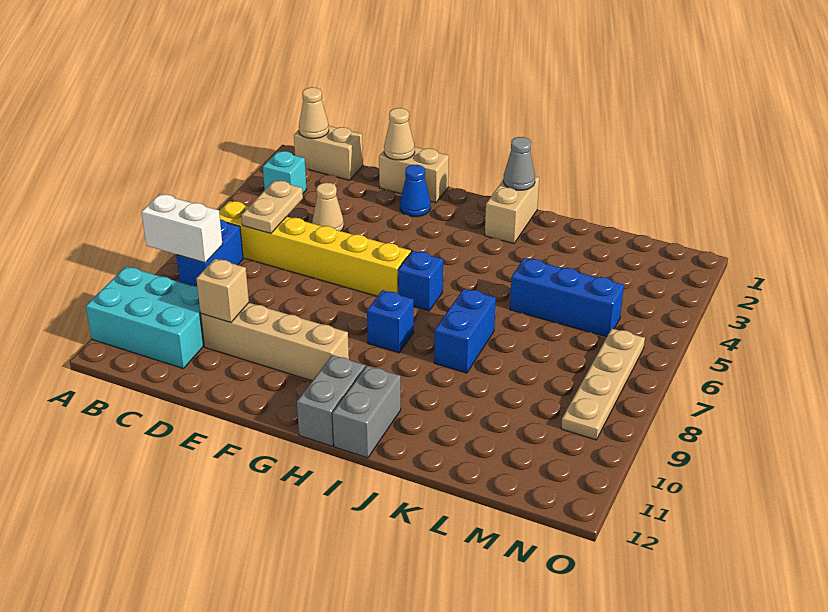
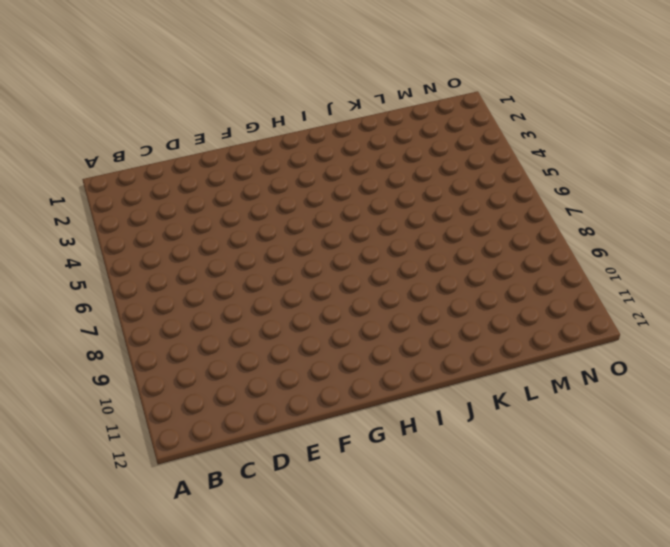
none -> cyan 2x3 brick [86,266,204,369]
none -> tan 1x2 brick [294,126,363,180]
none -> cyan 1x1 brick [263,151,307,193]

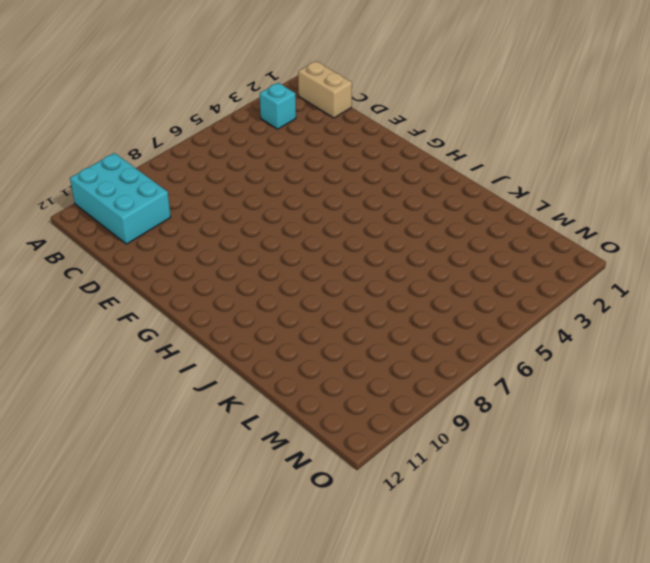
none -> yellow 1x6 brick [219,201,411,296]
none -> blue 1x2 brick [176,219,243,286]
none -> tan 1x1 cone [312,183,344,231]

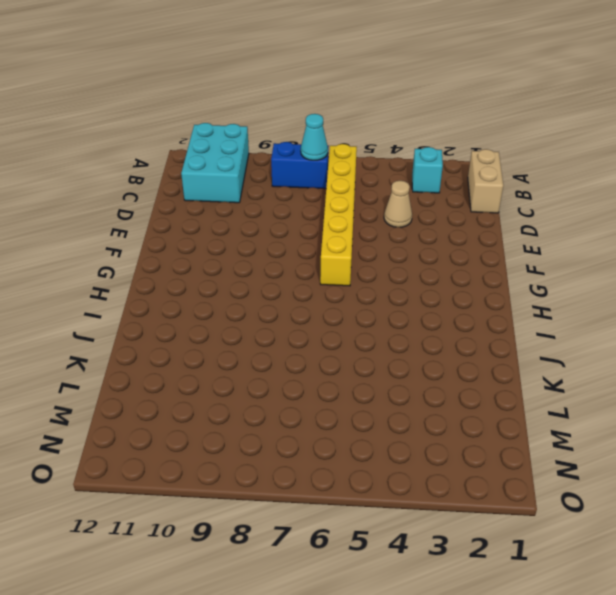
cyan 1x1 cone [301,114,328,160] -> none
none -> tan 1x4 brick [201,303,349,381]
none -> tan 1x2 brick [379,147,449,203]
none -> blue 1x1 cone [400,165,431,217]

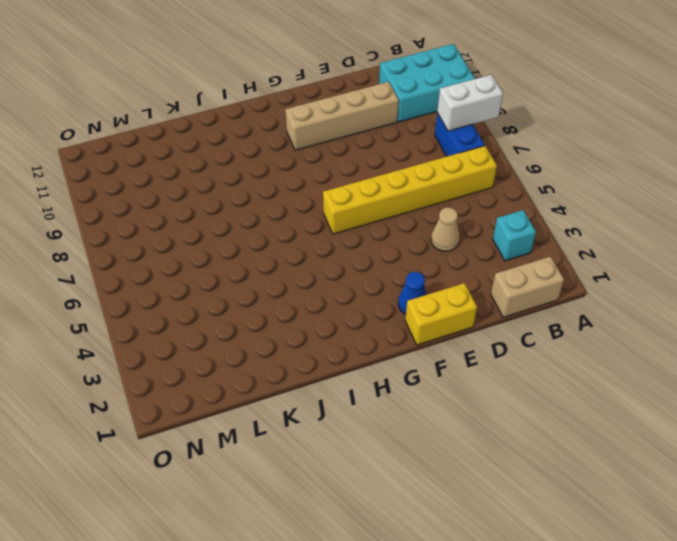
yellow 1x2 brick [405,283,477,345] -> tan 1x2 brick [379,147,449,203]
none -> blue 1x1 brick [398,251,443,311]
none -> blue 1x1 brick [367,290,414,353]
none -> grey 1x2 brick [297,355,365,446]

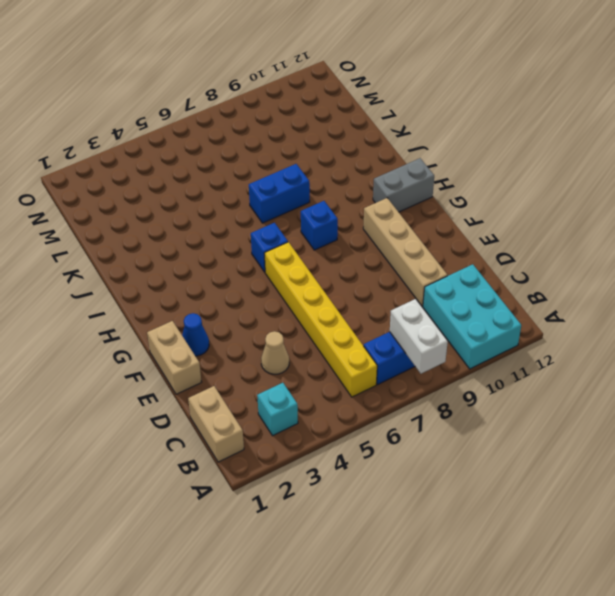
none -> tan 1x2 brick [485,177,539,244]
none -> grey 1x2 brick [332,366,401,458]
none -> blue 1x3 brick [510,258,624,337]

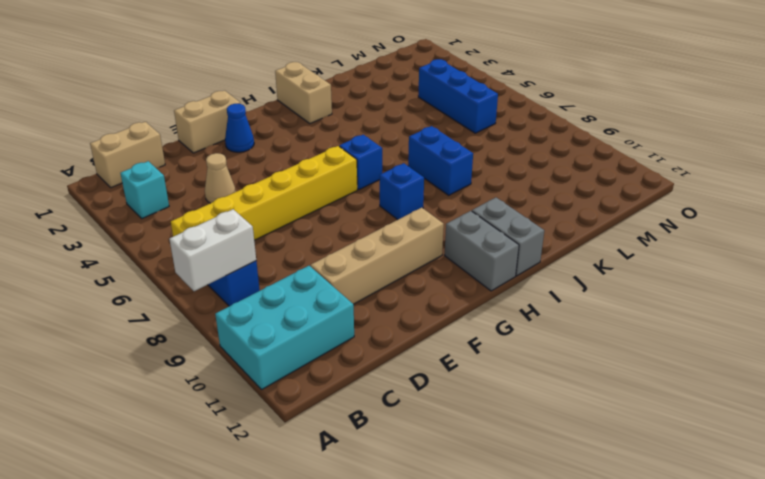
blue 1x3 brick [418,59,498,133] -> blue 1x3 brick turned to [510,258,624,337]
none -> tan 1x4 plate [561,329,645,440]
none -> tan 1x1 cone [299,87,329,139]
none -> tan 1x2 plate [241,180,303,233]

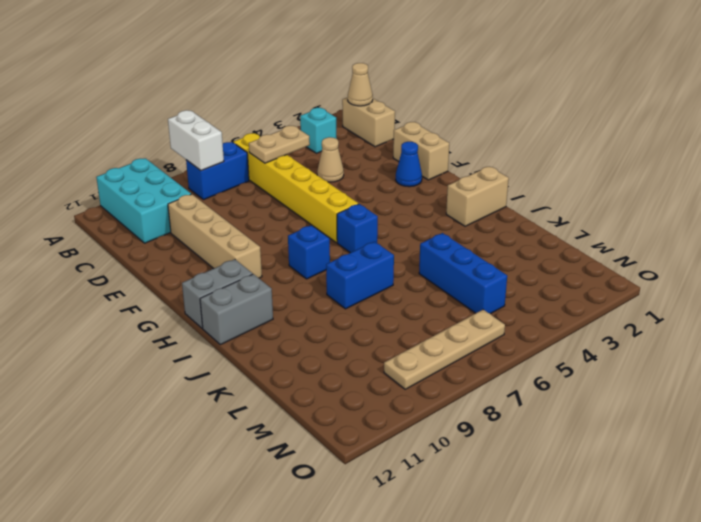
none -> tan 1x1 brick [196,259,249,322]
none -> tan 1x1 cone [384,108,415,160]
none -> grey 1x1 cone [503,137,535,190]

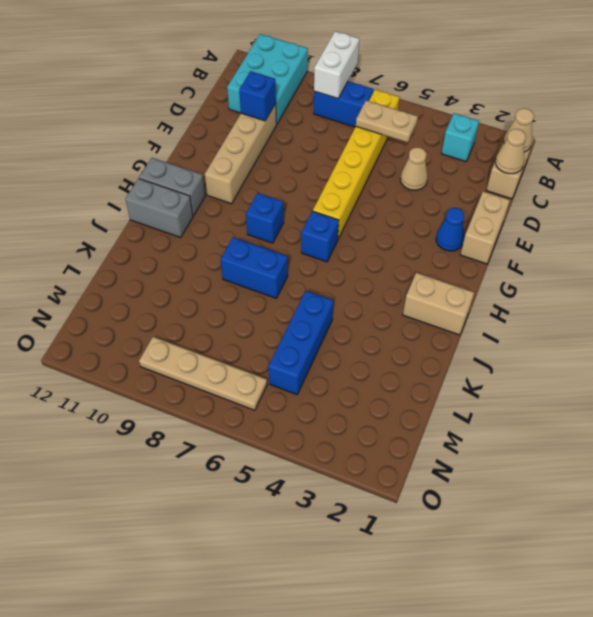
tan 1x1 cone [495,129,526,174] -> tan 1x1 cone moved to [384,108,415,160]
blue 1x1 brick [239,71,276,121] -> tan 1x1 brick [196,259,249,322]
none -> grey 1x1 cone [503,137,535,190]

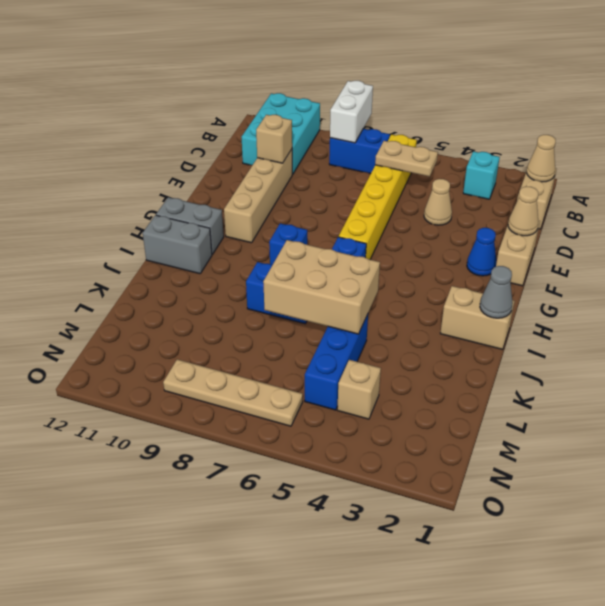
tan 2x3 brick [263,240,380,334] -> none
tan 1x1 brick [337,360,381,419] -> none

